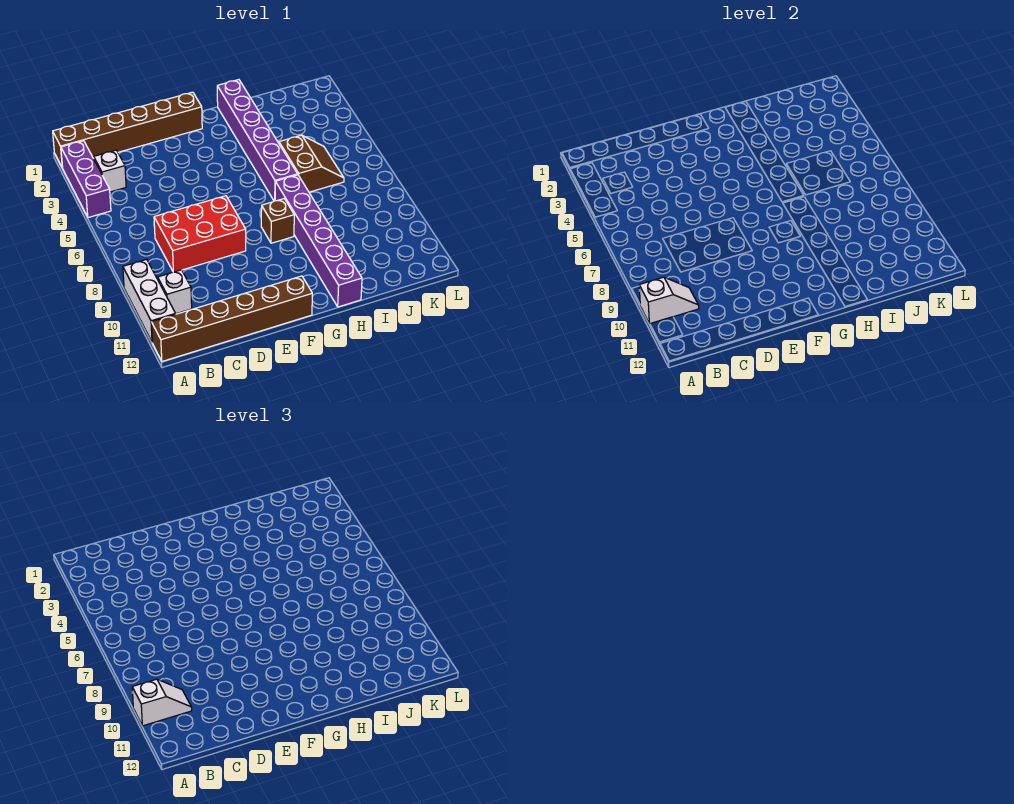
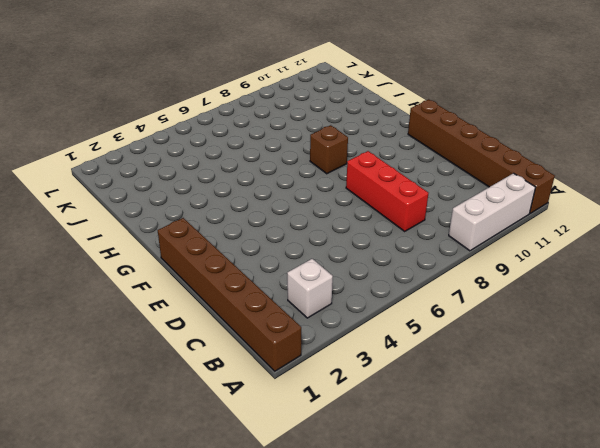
red 1x3 brick [346,151,428,231] -> red 2x3 brick [154,196,246,272]
none -> purple 1x3 brick [61,141,111,218]
none -> white 1x1 brick [158,270,192,314]
none -> purple 1x6 brick [217,80,298,201]

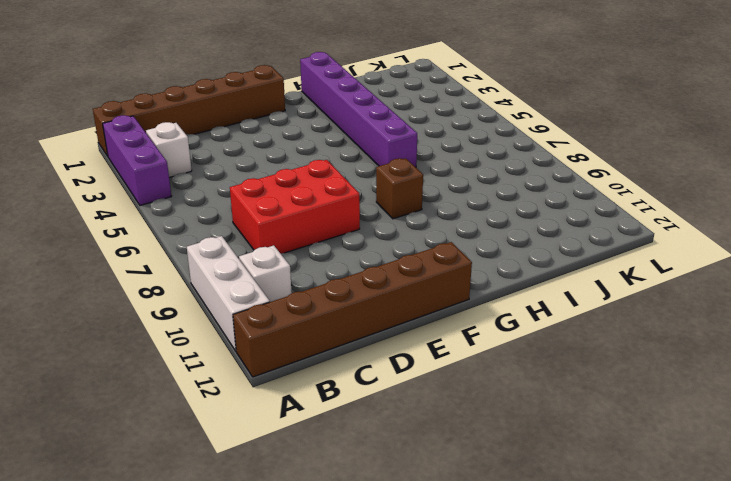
none -> purple 1x6 brick [275,175,362,307]
none -> brown 2x2 slope [279,135,344,192]
none -> white 1x2 slope [639,277,699,324]

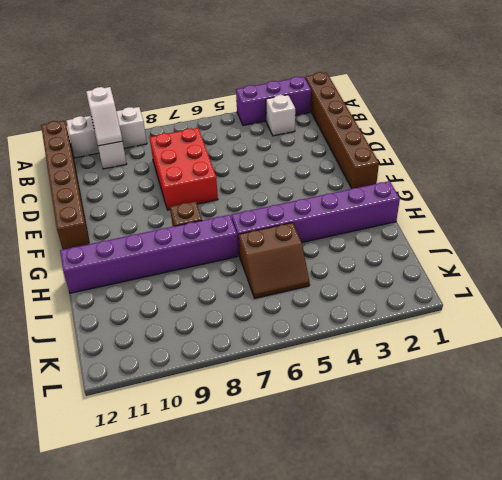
none -> white 1x2 slope [132,679,192,726]

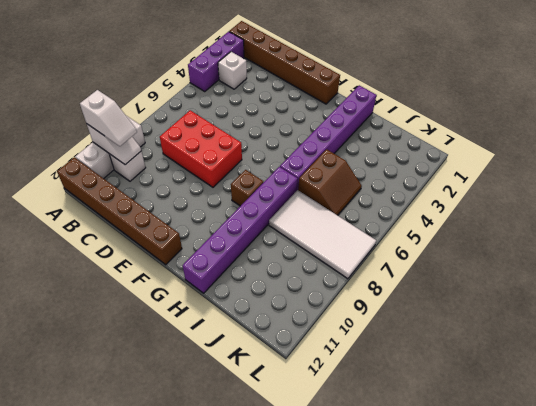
white 2x4 tile [269,190,376,279] -> none

